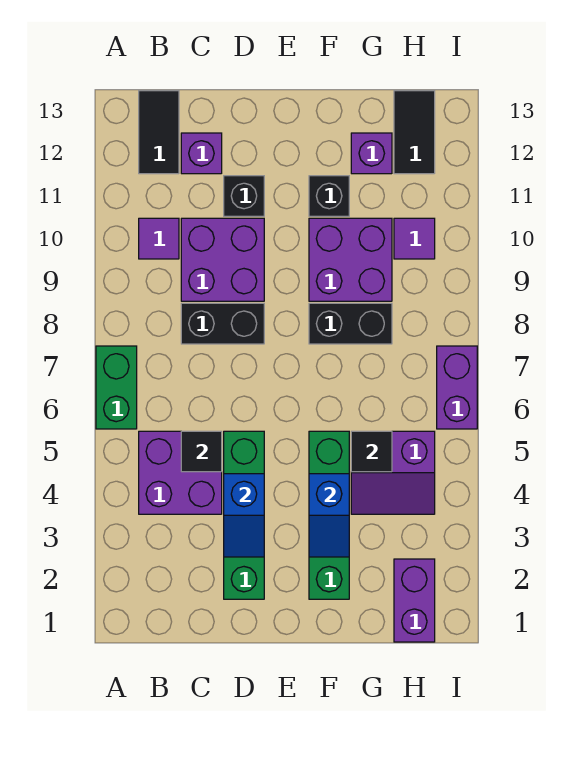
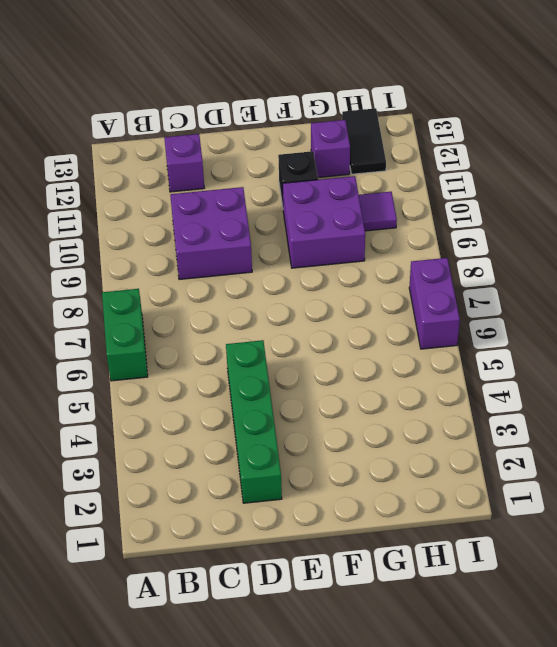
none -> purple 2x2 brick [139,431,222,514]
none -> purple 1x1 tile [139,218,179,259]
none -> black 1x2 tile [139,91,179,174]

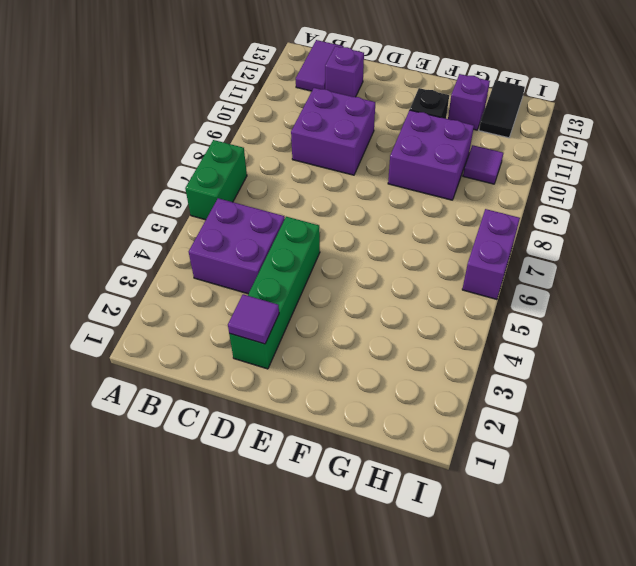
purple 1x2 tile [296,40,344,91] -> black 1x2 tile [139,91,179,174]
purple 1x1 tile [228,294,279,344] -> purple 1x1 tile moved to [139,218,179,259]
none -> black 1x2 brick [181,303,264,344]
none -> black 1x1 brick [224,176,264,216]
none -> green 1x4 brick [309,431,349,599]

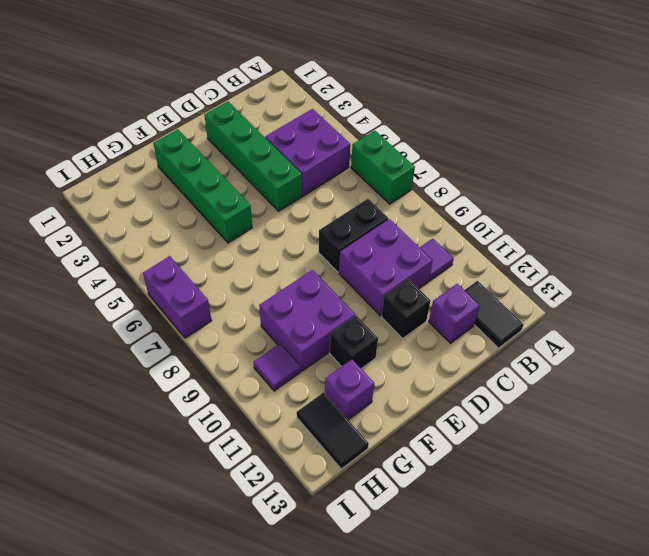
none -> black 1x2 brick [309,303,392,344]
none -> purple 2x2 slope [351,431,435,514]
none -> purple 1x2 brick [394,559,435,642]

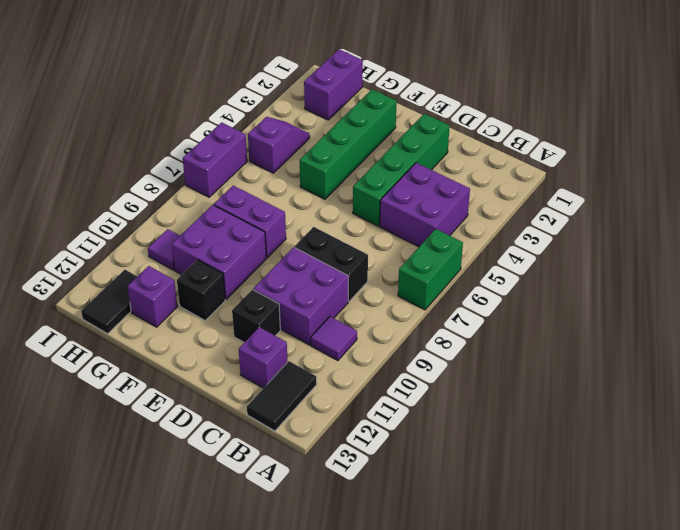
purple 1x2 brick [214,185,286,258] -> black 1x2 brick [309,303,392,344]
purple 1x2 slope [248,117,310,173] -> purple 2x2 slope [351,431,435,514]
none -> black 1x1 tile [181,431,222,472]
none -> blue 1x2 slope [224,474,264,557]
none -> blue 1x2 slope [309,474,349,557]

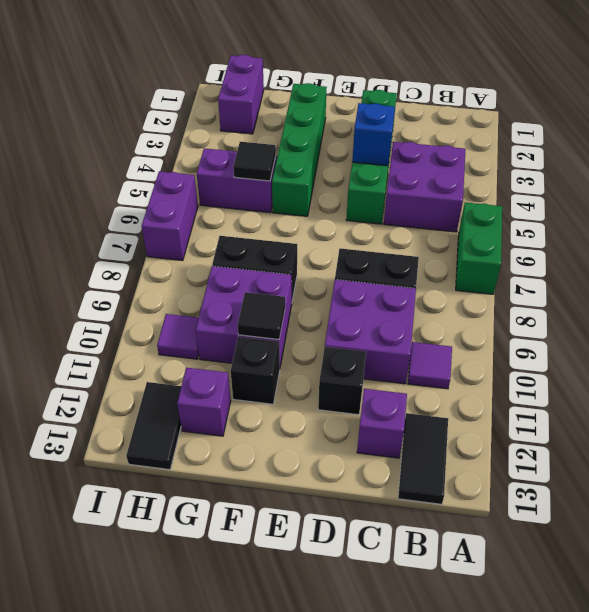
black 1x1 tile [238,292,285,339] -> black 1x1 tile moved to [181,431,222,472]
none -> blue 1x2 slope [309,474,349,557]

